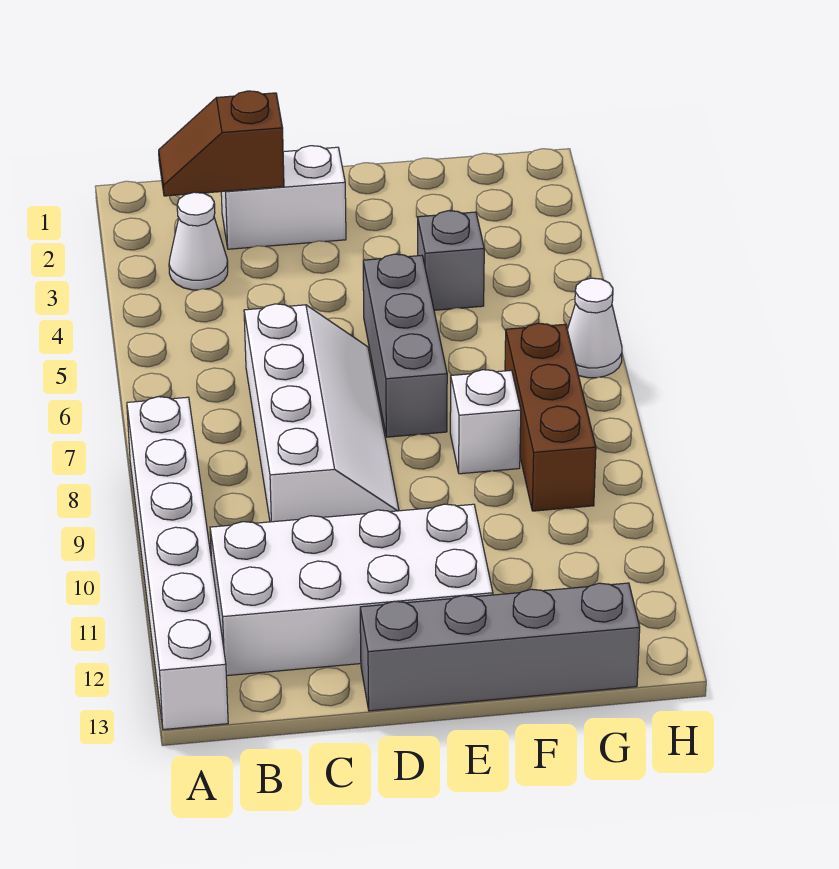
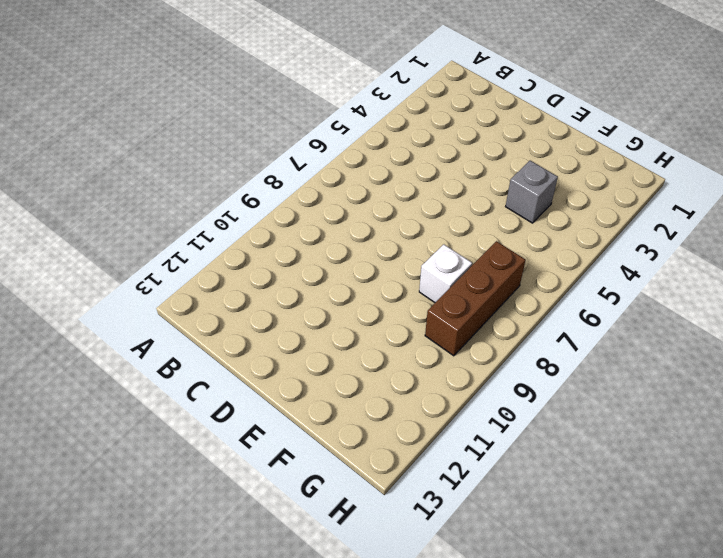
none -> white 1x6 brick [127,397,228,730]
none -> white 1x1 cone [169,192,228,290]
none -> white 2x4 brick [210,504,493,676]

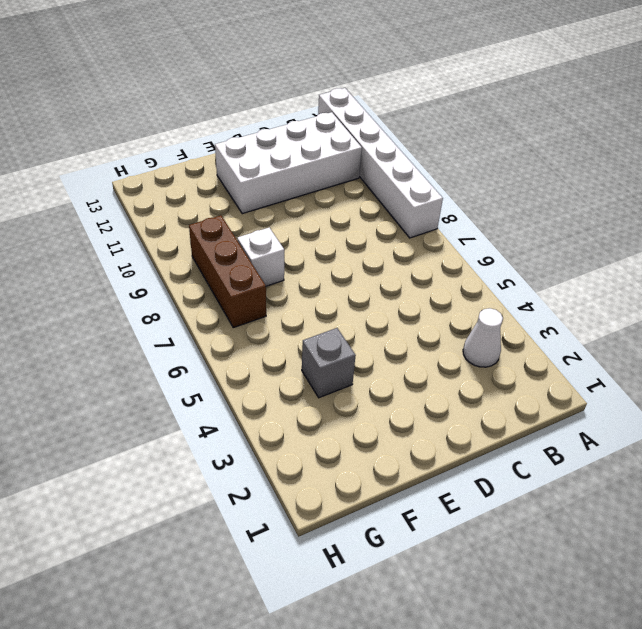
none -> white 1x2 brick [221,146,346,249]
none -> white 2x4 slope [244,304,399,522]
none -> grey 1x4 brick [360,583,640,711]

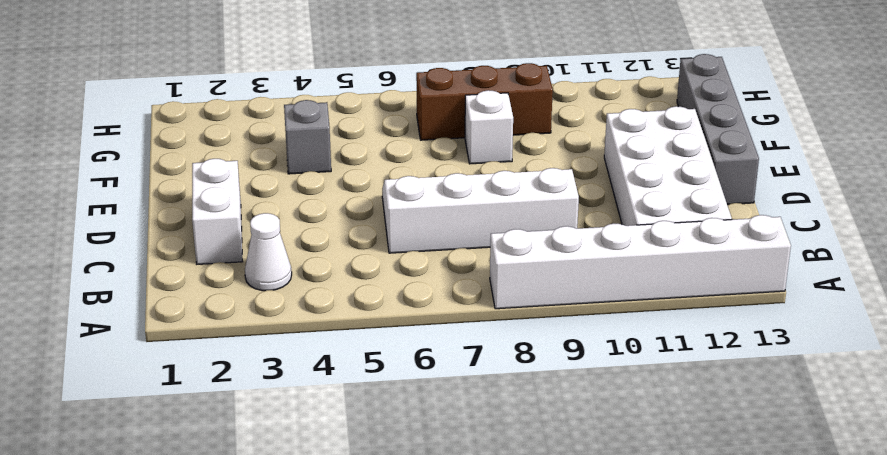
none -> grey 1x3 brick [363,254,447,437]
none -> white 1x1 cone [567,278,622,378]
none -> brown 1x2 slope [159,91,284,196]

